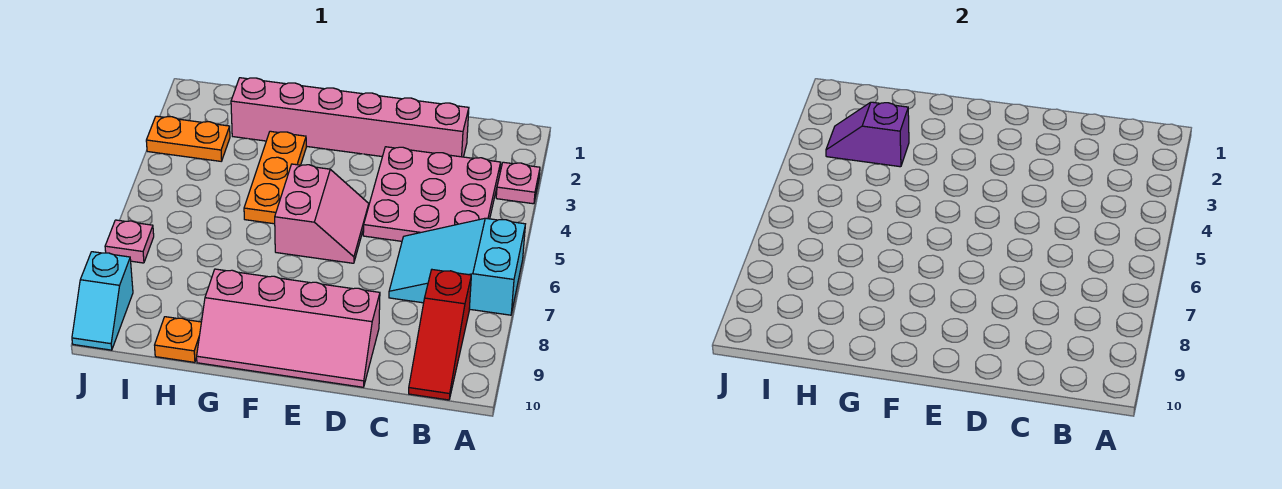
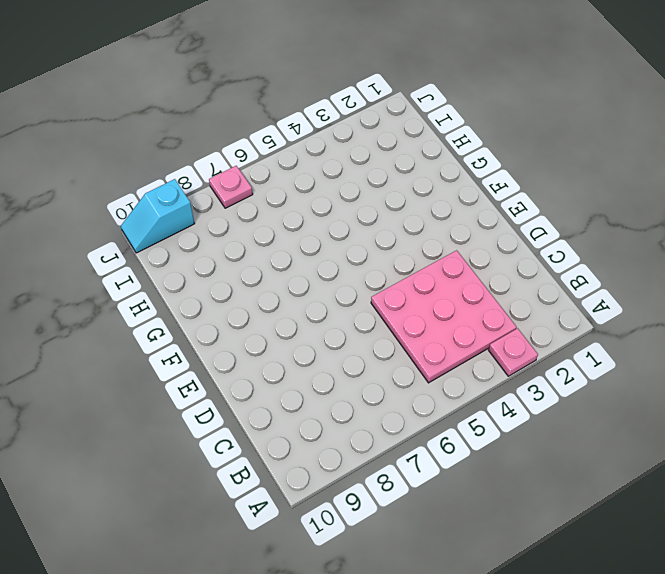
none -> cyan 2x3 slope [389,218,525,315]
none -> red 1x3 slope [409,270,471,400]
none -> pink 1x6 brick [231,78,469,157]

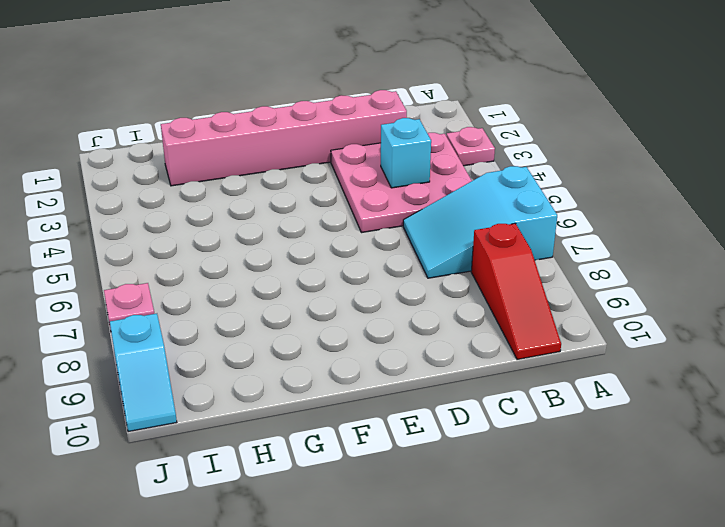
cyan 1x1 brick [381,118,431,188] -> none
none -> pink 2x4 slope [197,269,380,387]
none -> pink 2x2 slope [275,164,369,263]
none -> orange 1x3 plate [244,131,306,224]

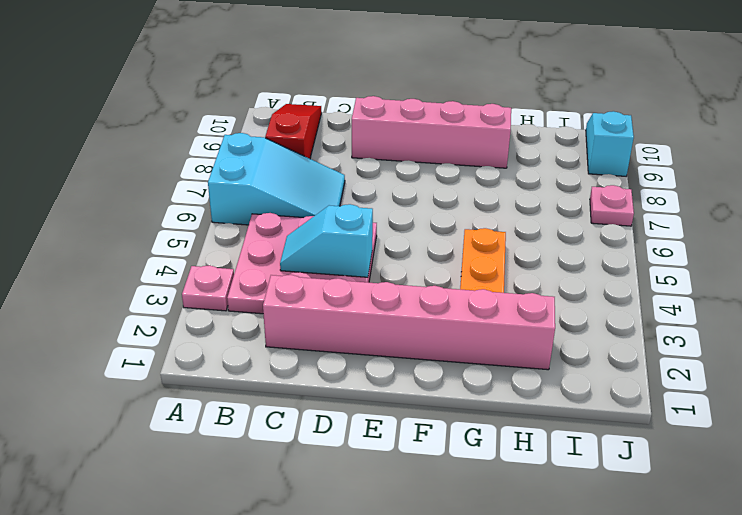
cyan 1x2 slope [280,204,373,277] -> none
none -> pink 2x2 slope [275,164,369,263]
none -> orange 1x1 plate [155,317,201,362]
none -> orange 1x2 plate [146,116,230,161]

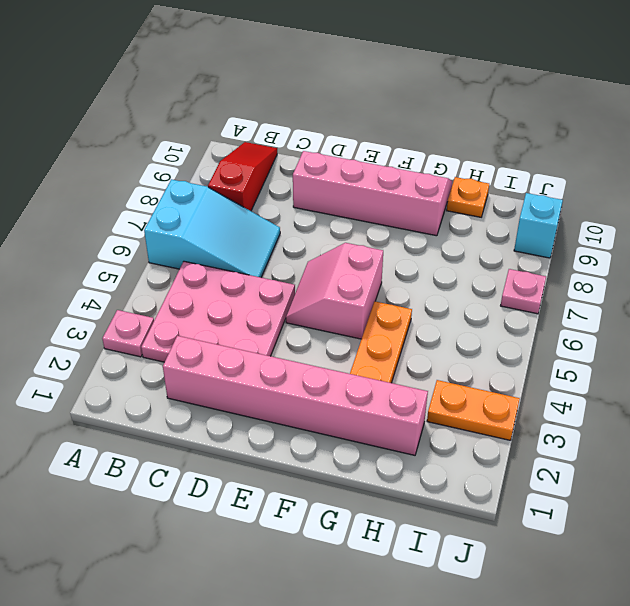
none -> purple 1x2 slope [826,102,909,167]

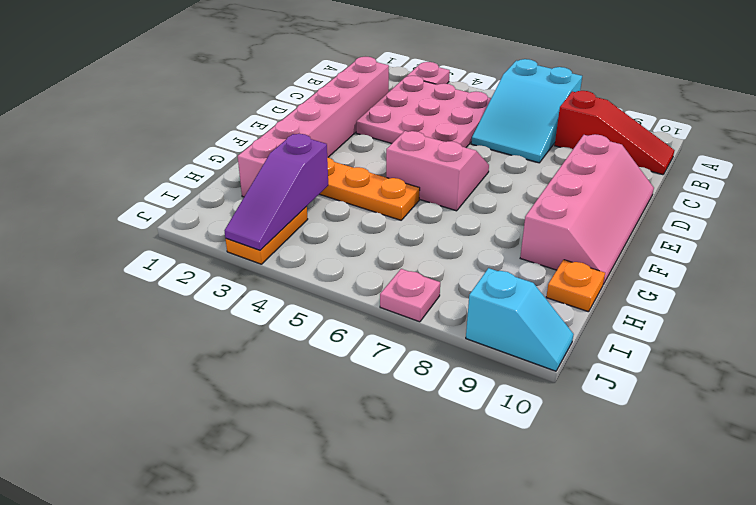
purple 1x3 slope [225,134,328,250] -> purple 1x2 slope [826,102,909,167]

